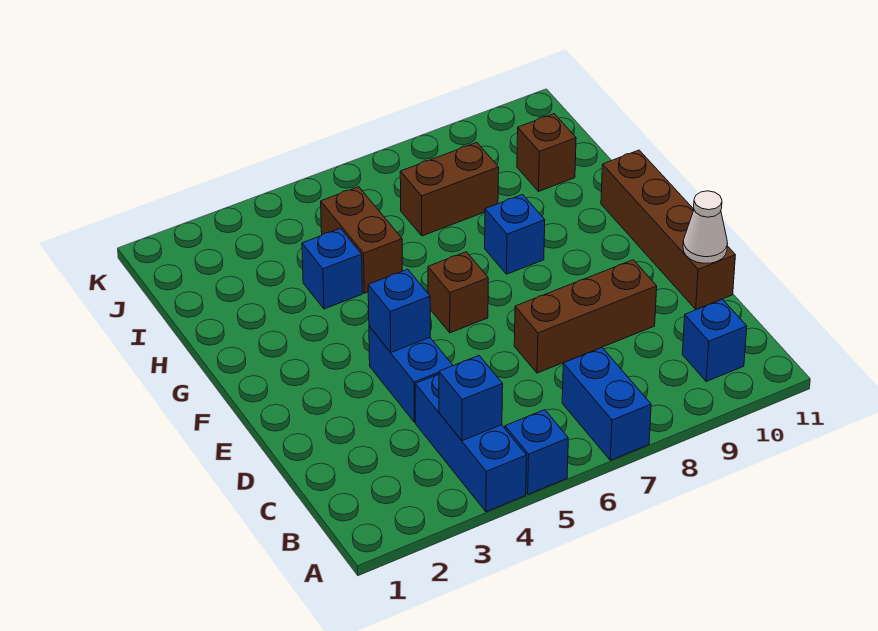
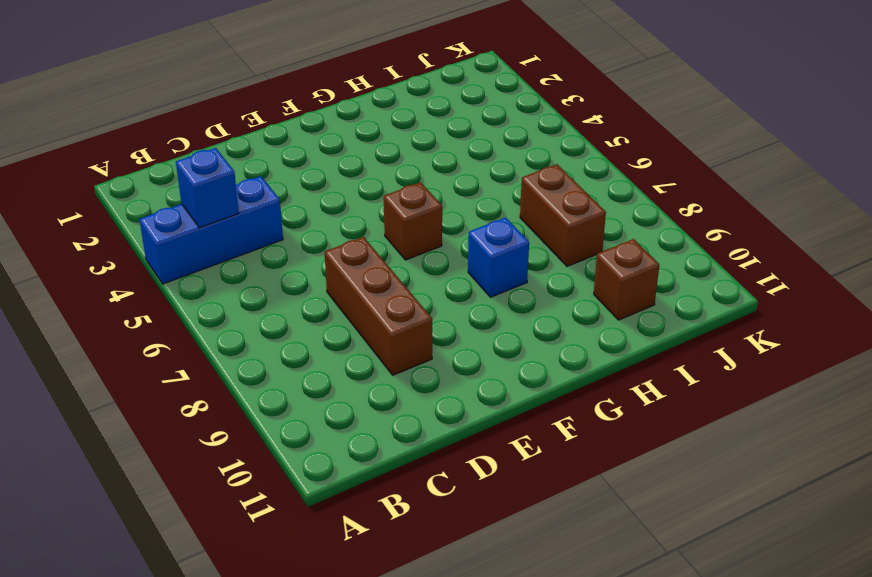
none -> blue 1x1 brick [505,410,568,494]
none -> blue 1x2 brick [562,348,651,460]
none -> blue 1x1 brick [682,299,747,381]

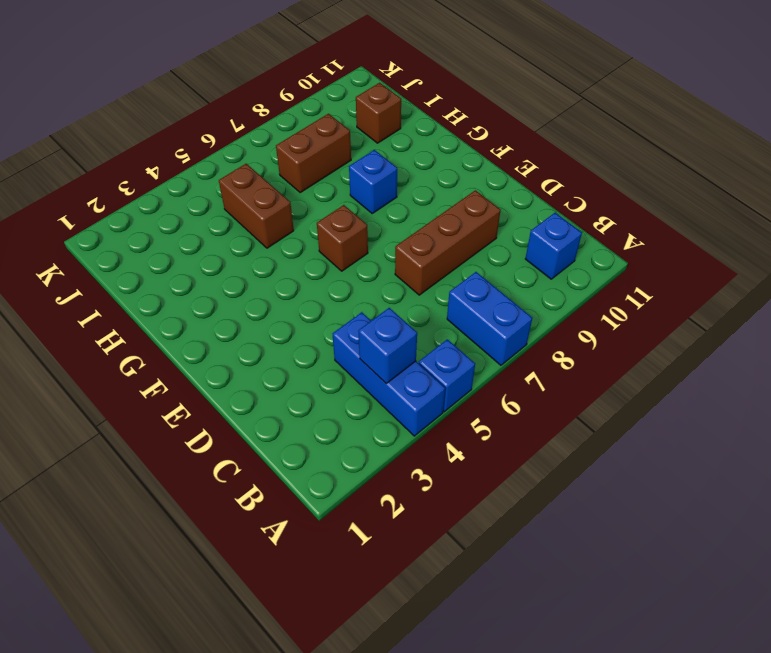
none -> blue 1x2 brick [369,326,453,422]
none -> brown 1x4 brick [601,150,735,310]
none -> blue 1x1 brick [302,228,362,309]

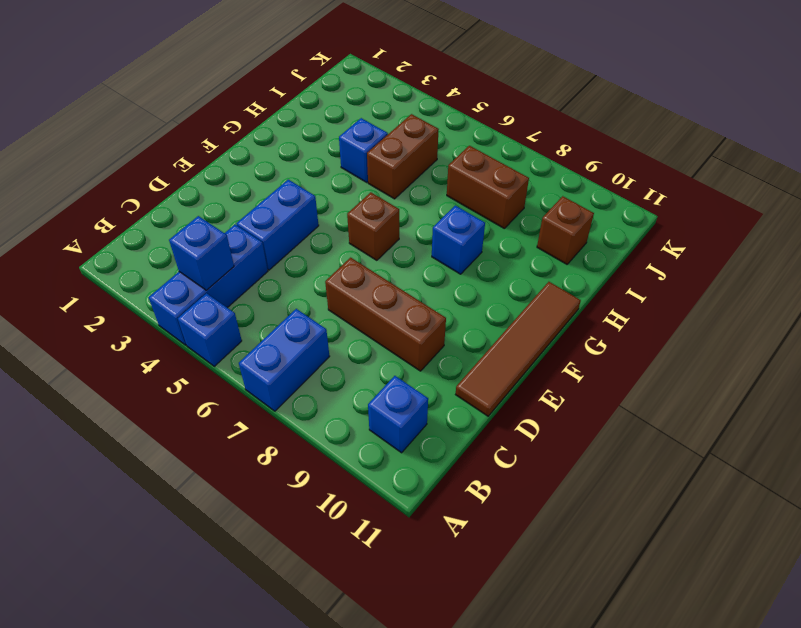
brown 1x4 tile [456,282,581,416] -> brown 1x4 brick [601,150,735,310]
none -> white 1x1 cone [683,191,728,263]
none -> blue 1x1 brick [368,269,430,352]

